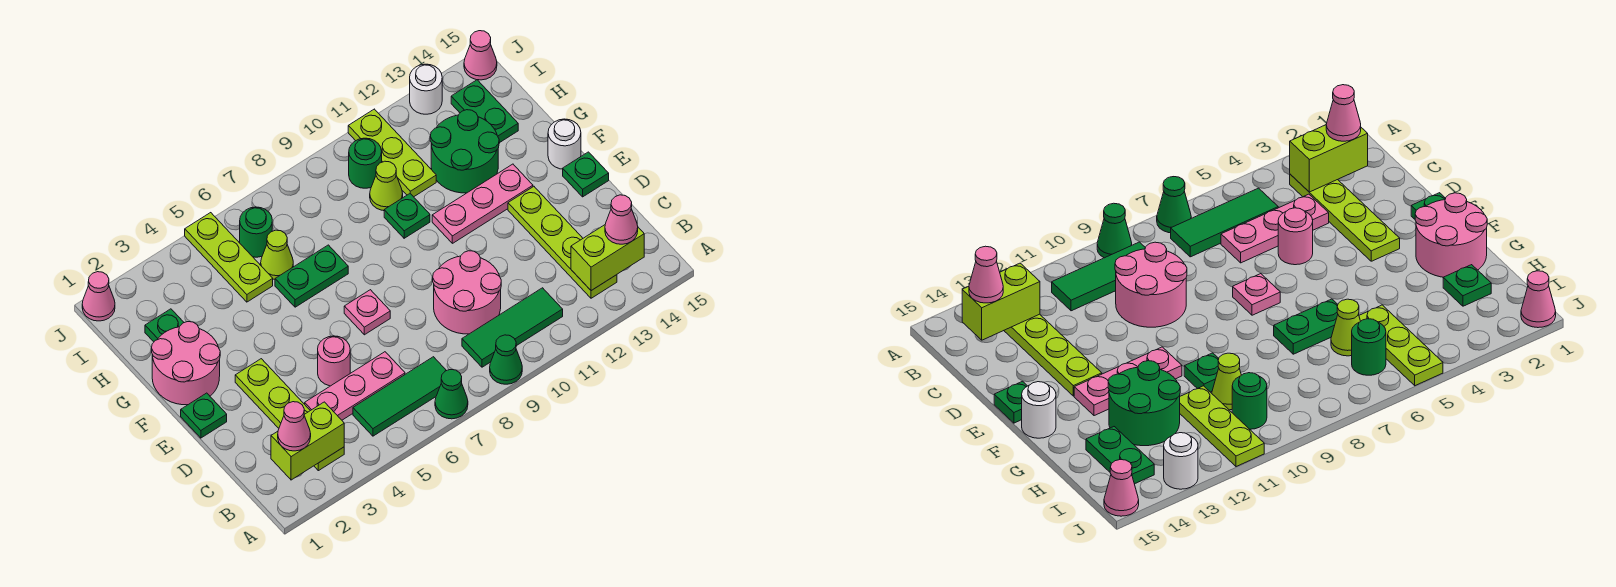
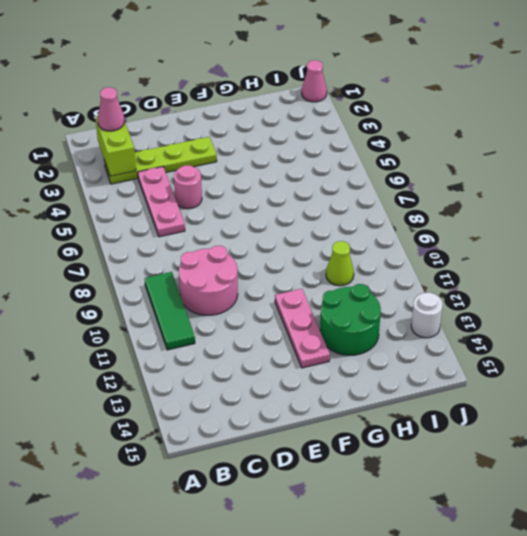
none -> green 1x1 cone [435,370,468,419]
none -> green 1x1 cone [490,335,522,384]
none -> green 1x3 tile [353,357,446,436]
none -> lime 1x4 plate [508,187,617,298]

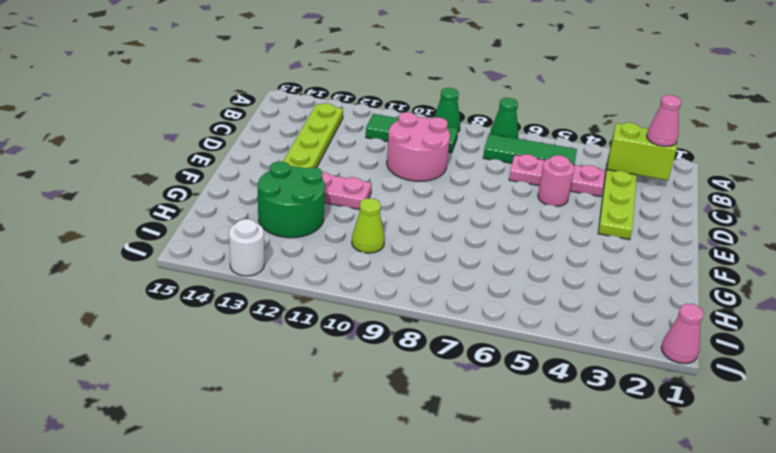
none -> green 1x1 plate [181,393,227,438]
none -> pink 1x1 plate [344,290,390,335]
none -> green 1x1 plate [563,152,609,197]
none -> pink 2x2 round brick [152,322,220,405]

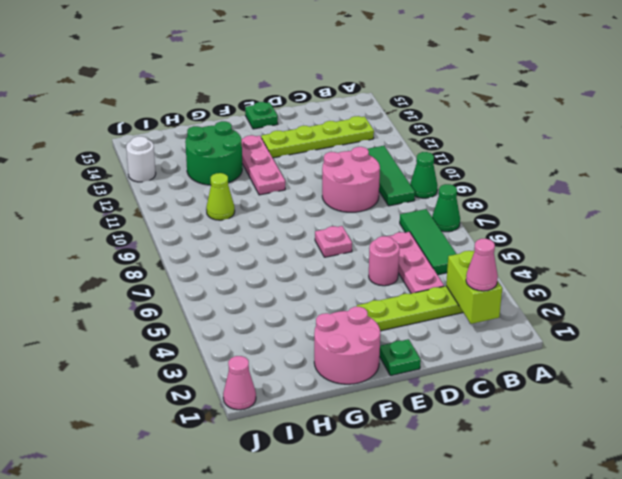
none -> white 1x1 round brick [548,119,581,169]
none -> green 1x2 plate [275,245,348,307]
none -> green 1x1 plate [384,194,430,238]
none -> green 1x1 plate [145,309,184,342]

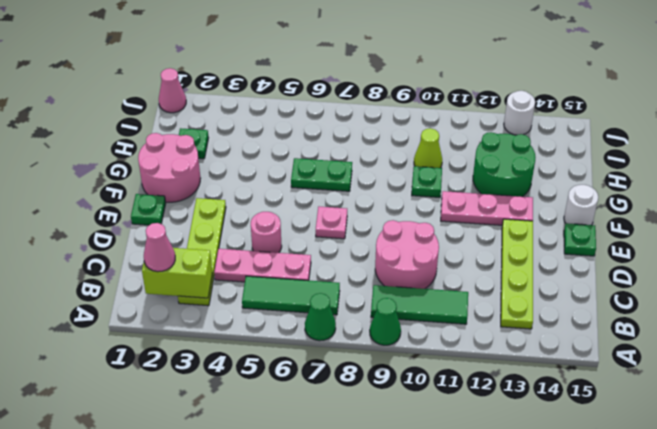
none -> lime 1x3 plate [185,213,273,302]
none -> lime 1x1 cone [261,230,293,279]
none -> lime 1x3 plate [348,109,436,197]
none -> green 1x2 plate [451,80,518,143]

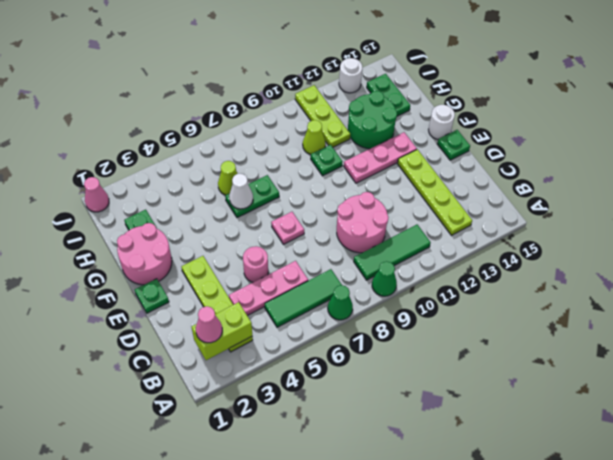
white 1x1 cone [229,174,253,209] -> none
none -> lime 1x3 plate [185,213,273,302]
none -> green 1x1 round brick [240,207,272,257]
none -> green 1x1 round brick [349,138,382,188]
none -> pink 1x1 cone [464,31,497,80]

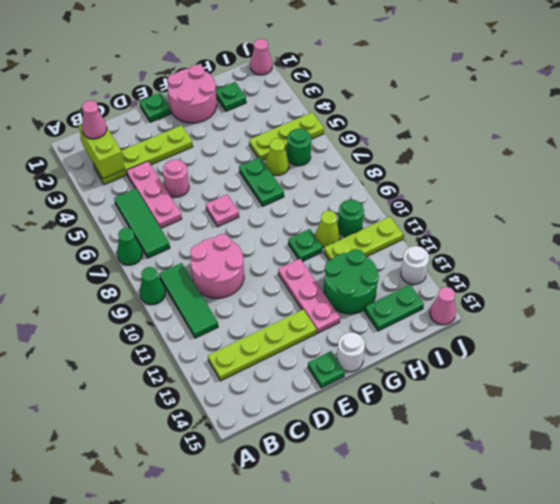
none -> lime 1x2 brick [571,225,644,291]
none -> pink 1x1 cone [605,195,638,244]

